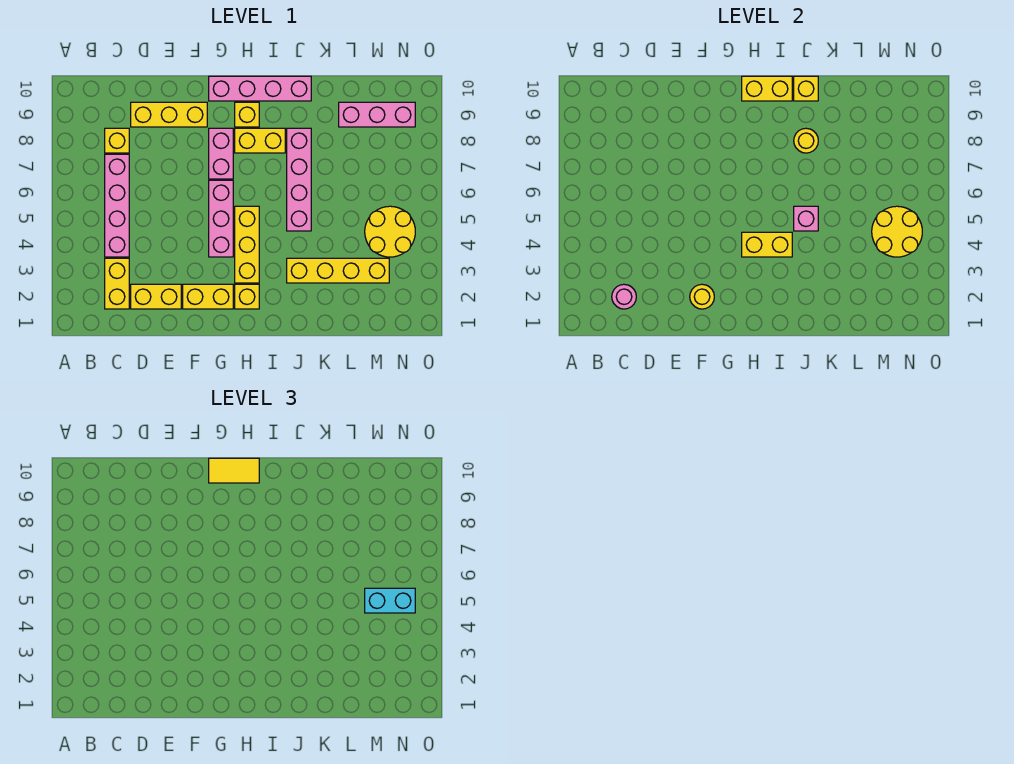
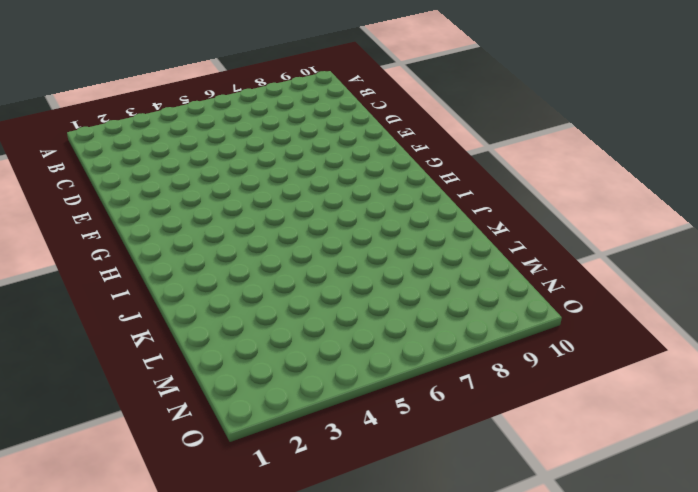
none -> yellow 1x2 brick [105,258,129,309]
none -> pink 1x4 brick [105,154,129,257]
none -> yellow 1x1 brick [105,128,129,153]

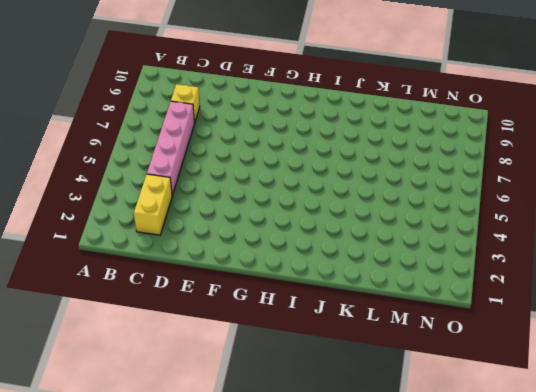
none -> yellow 1x2 brick [131,284,181,309]
none -> yellow 1x3 brick [131,102,207,127]
none -> yellow 1x2 brick [183,284,233,309]

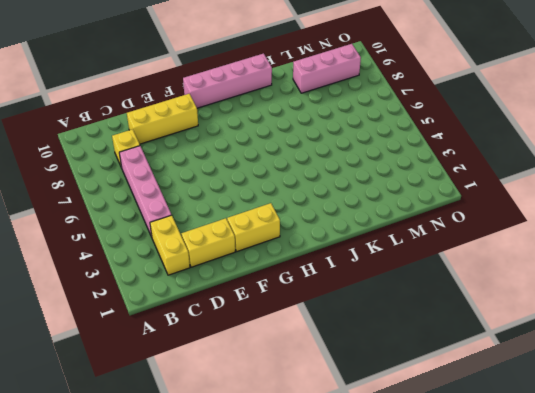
none -> pink 1x3 brick [209,180,233,257]
none -> pink 1x2 brick [209,128,233,179]
none -> yellow 1x1 brick [235,284,259,309]

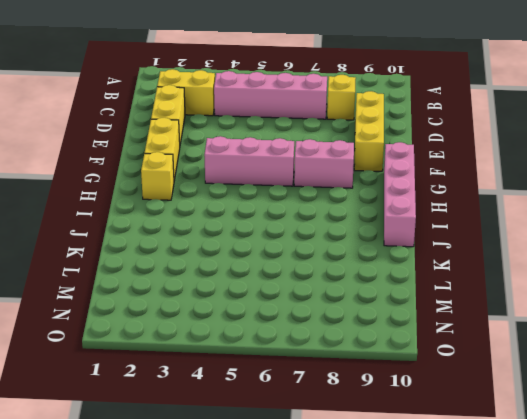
none -> yellow 1x3 brick [235,206,259,283]
none -> yellow 1x2 brick [235,128,285,153]
none -> yellow 1x1 brick [235,102,259,127]

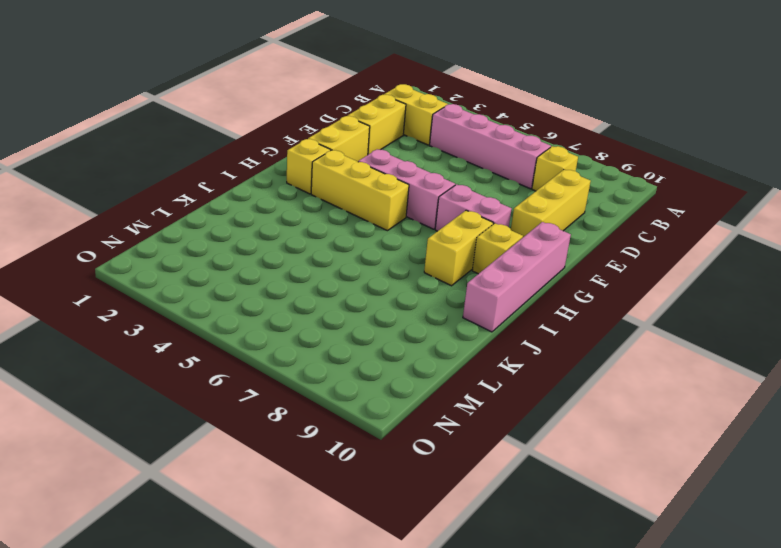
none -> yellow 1x4 brick [287,258,389,283]
none -> pink 1x4 brick [287,128,311,231]
none -> pink 1x3 brick [339,102,415,127]

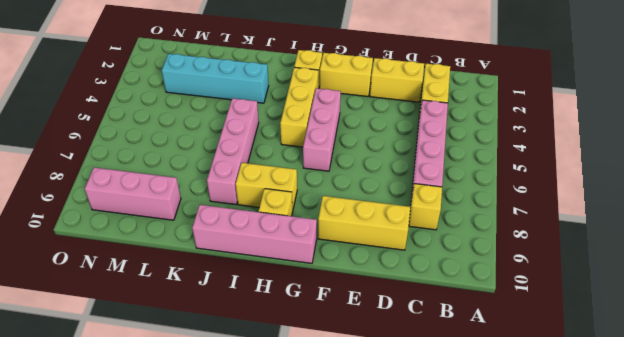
cyan 1x4 brick [162,54,269,103] -> yellow 1x4 brick [287,258,389,283]
none -> pink 1x2 brick [209,128,233,179]
none -> yellow 2x2 round brick [365,206,415,257]
none -> pink 1x1 round brick [612,284,636,309]

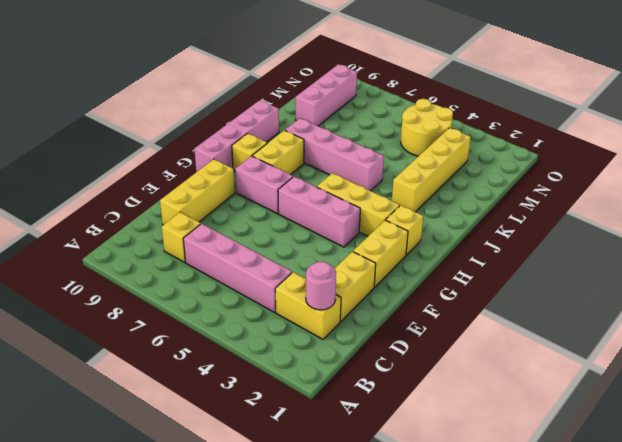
none -> yellow 1x1 round brick [690,284,714,309]
none -> yellow 1x2 brick [742,232,792,257]
none -> yellow 1x2 brick [742,76,792,101]

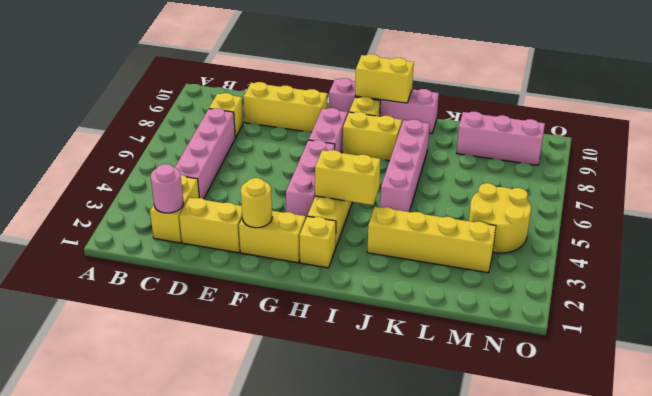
none -> pink 1x1 brick [794,206,818,231]
none -> yellow 1x1 round brick [794,128,818,153]
none -> yellow 1x1 brick [794,76,818,101]

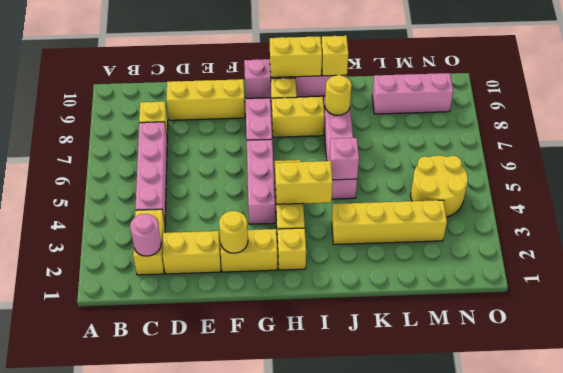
none -> yellow 2x2 round brick [872,206,922,257]
none -> yellow 1x2 tile [209,458,259,483]
none -> cyan 1x2 brick [365,588,415,613]

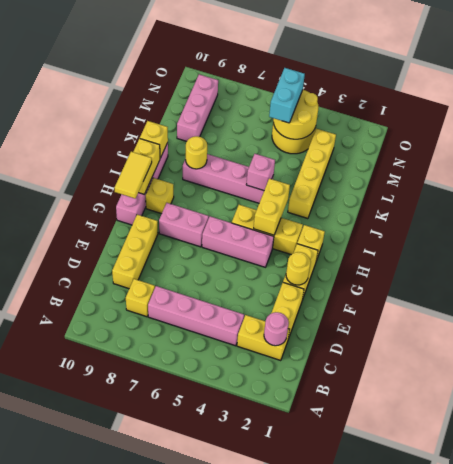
none -> yellow 1x2 brick [235,128,285,153]

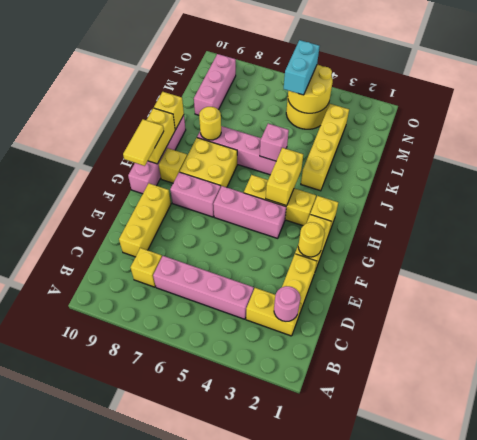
yellow 2x2 brick [180,138,237,187] -> yellow 1x2 brick [235,128,285,153]

